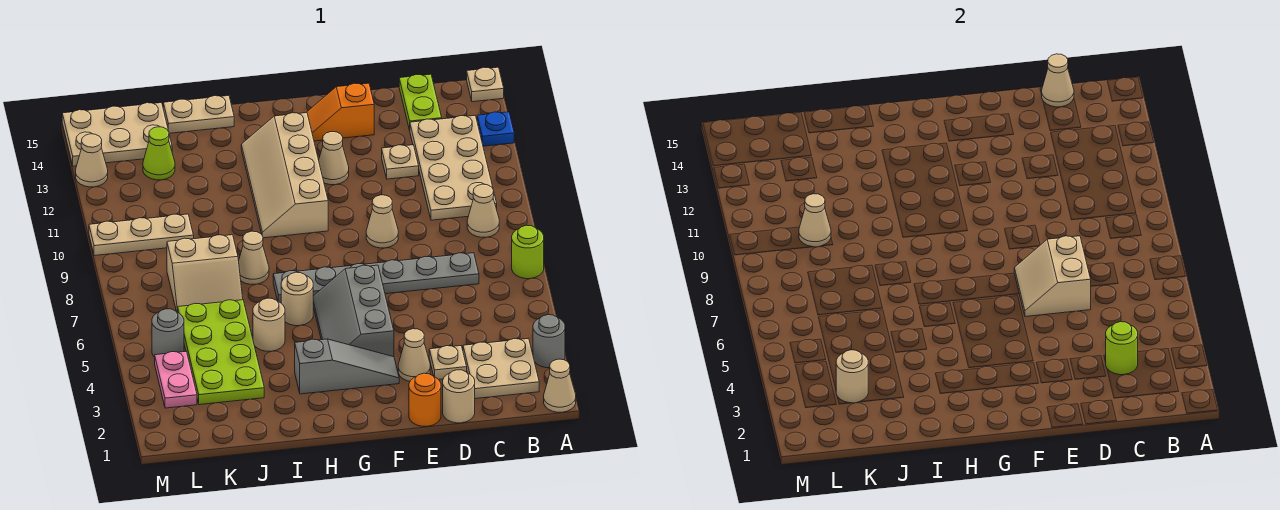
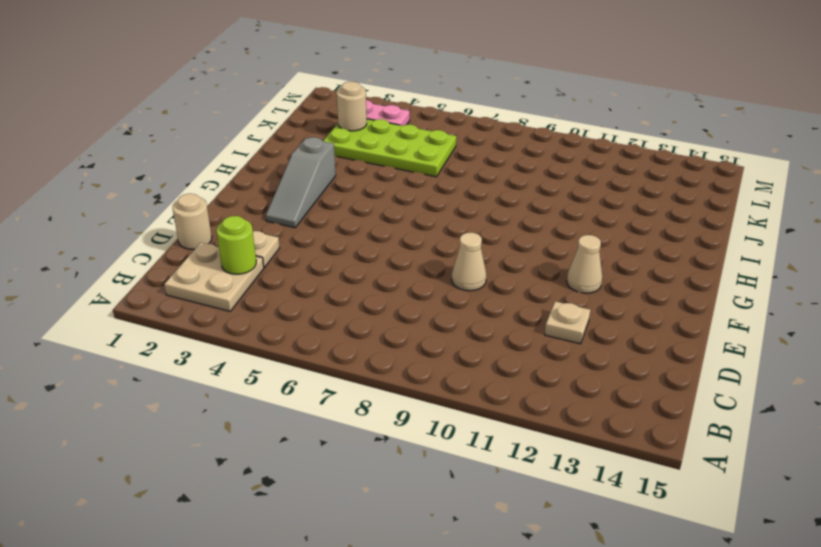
none -> tan 1x1 cone [544,359,576,412]
none -> grey 1x1 round brick [533,315,565,368]
none -> lime 1x1 round brick [512,225,544,279]
none -> blue 1x1 plate [477,112,514,146]

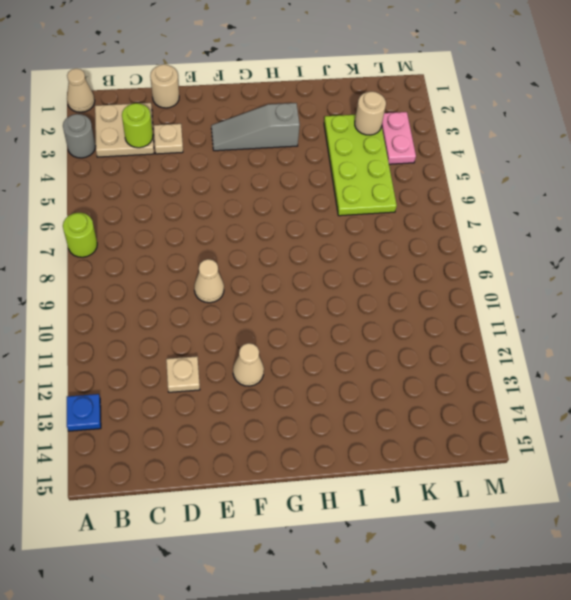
none -> tan 1x1 plate [467,67,504,102]
none -> tan 1x1 cone [467,184,499,237]
none -> tan 2x4 plate [410,116,497,220]
none -> grey 1x6 plate [273,253,479,303]

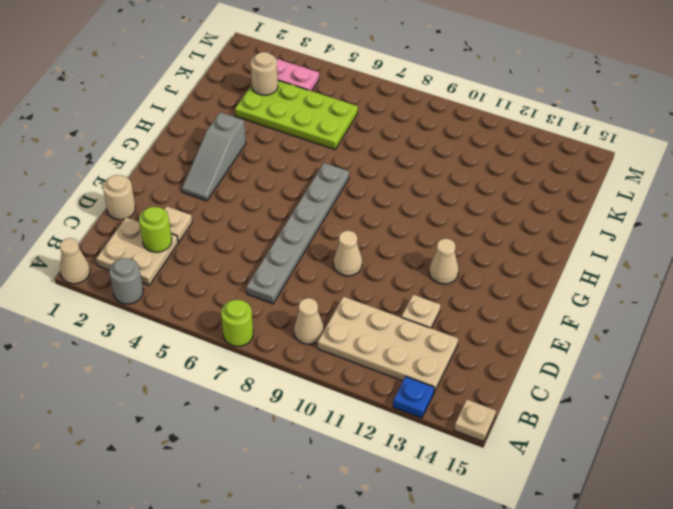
none -> lime 1x2 plate [399,74,442,130]
none -> orange 1x1 round brick [409,373,441,426]
none -> tan 1x1 cone [398,329,430,381]
none -> orange 1x2 slope [306,83,374,141]

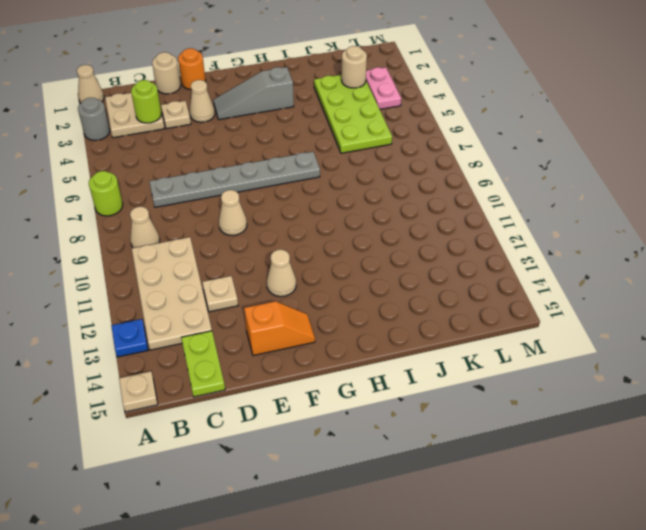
none -> grey 2x3 slope [313,265,394,357]
none -> tan 2x4 slope [241,113,328,238]
none -> tan 1x1 round brick [281,272,313,326]
none -> tan 1x1 round brick [253,298,285,351]

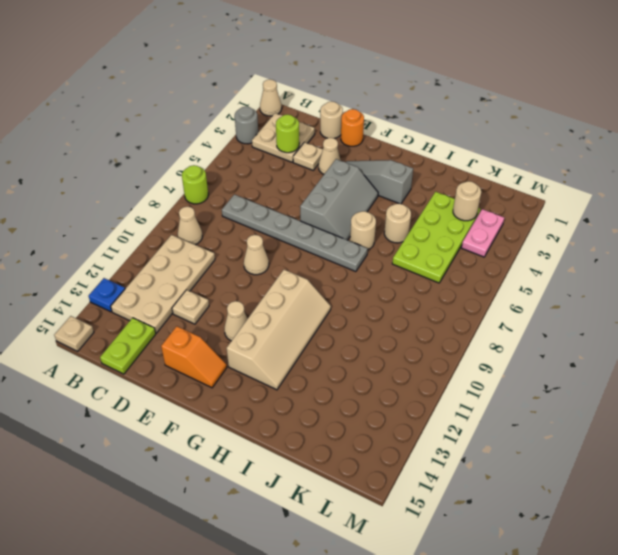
none -> tan 1x1 cone [239,231,269,284]
none -> tan 1x2 plate [163,96,234,133]
none -> tan 2x2 slope [167,235,243,312]
none -> tan 1x3 plate [89,214,194,256]

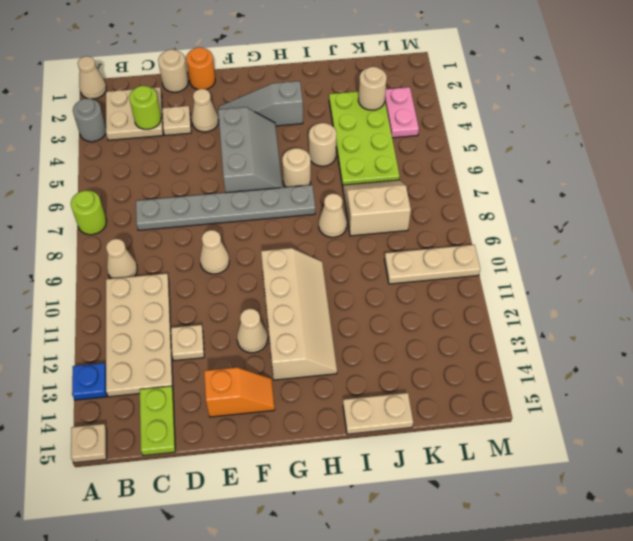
none -> lime 1x1 cone [143,127,175,180]
none -> tan 2x3 plate [62,103,172,166]
none -> grey 1x1 round brick [152,309,184,357]
none -> tan 1x1 cone [76,134,108,187]

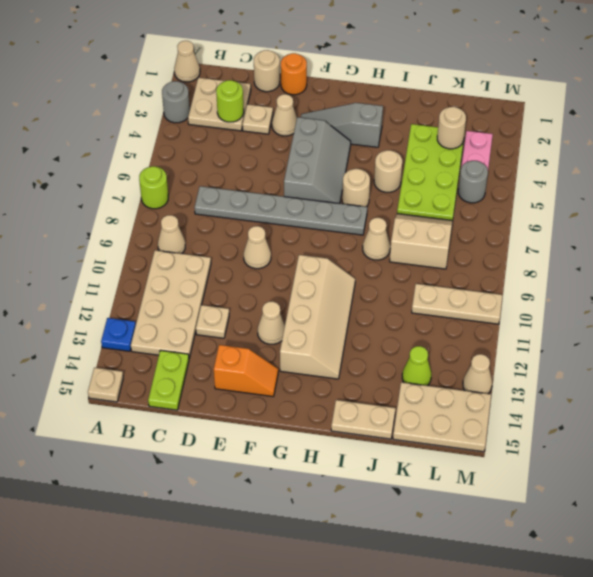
none -> tan 1x1 cone [1042,54,1074,107]
none -> tan 2x2 slope [1014,236,1091,317]
none -> tan 1x1 cone [799,194,831,247]

